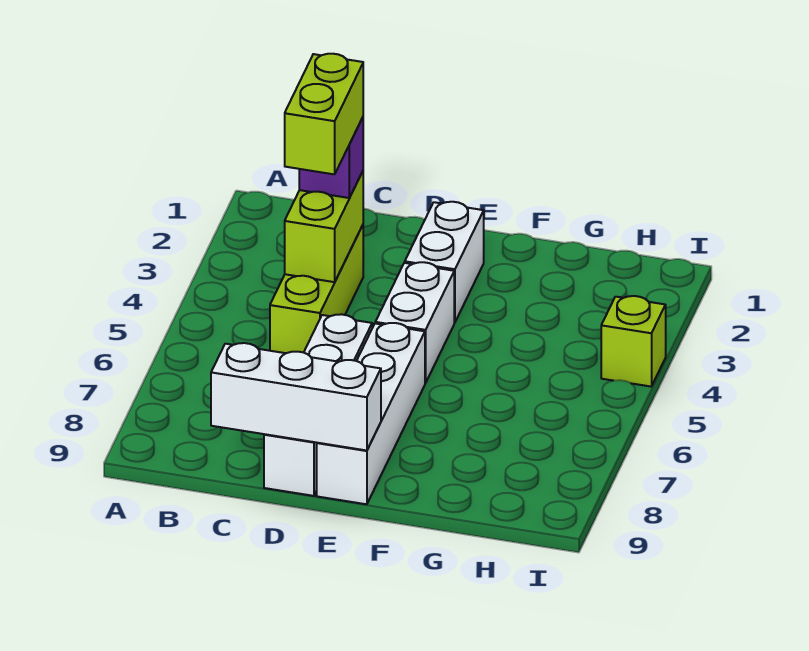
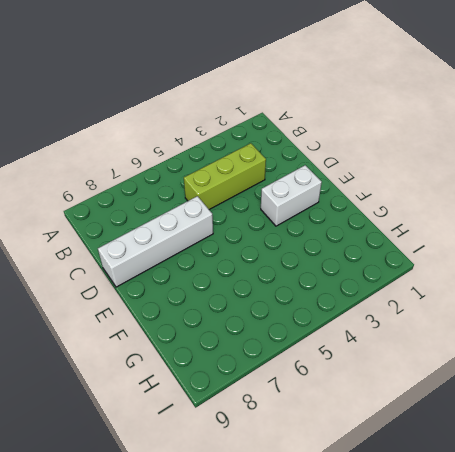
none -> white 1x2 brick [375,262,454,383]
none -> white 1x4 brick [317,323,425,504]

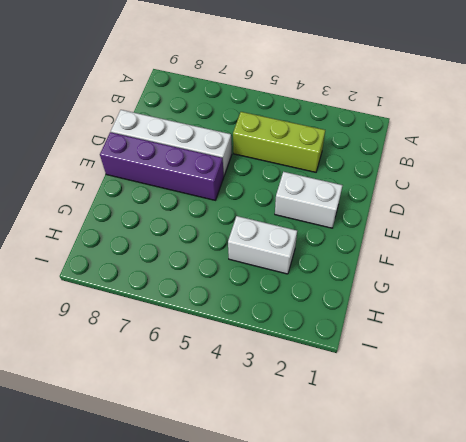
purple 1x4 brick [100,132,224,200] -> white 1x4 brick [317,323,425,504]
white 1x2 brick [228,216,297,274] -> white 1x2 brick moved to [375,262,454,383]
none -> lime 1x1 brick [601,296,666,386]
none -> lime 1x2 brick [285,171,363,282]

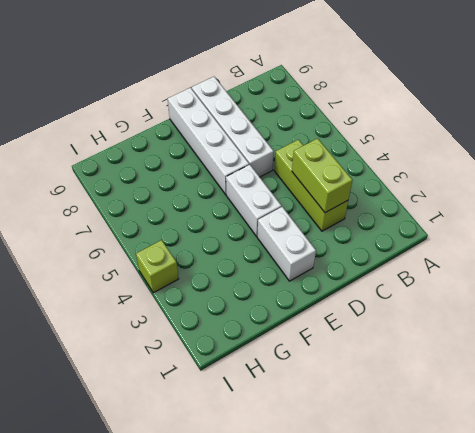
none -> white 1x3 brick [211,343,381,451]
none -> purple 1x1 brick [299,118,363,198]

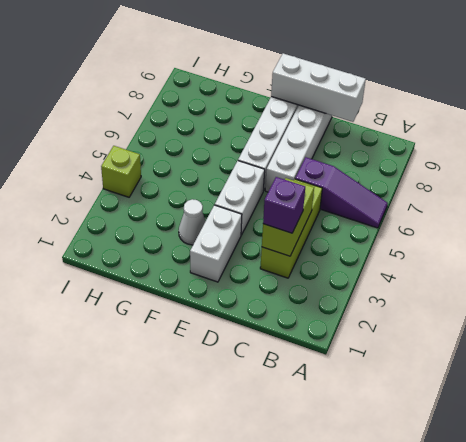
purple 1x3 slope [295,157,388,228] -> none
white 1x1 cone [179,199,206,245] -> none
none -> lime 1x2 brick [285,54,363,174]

